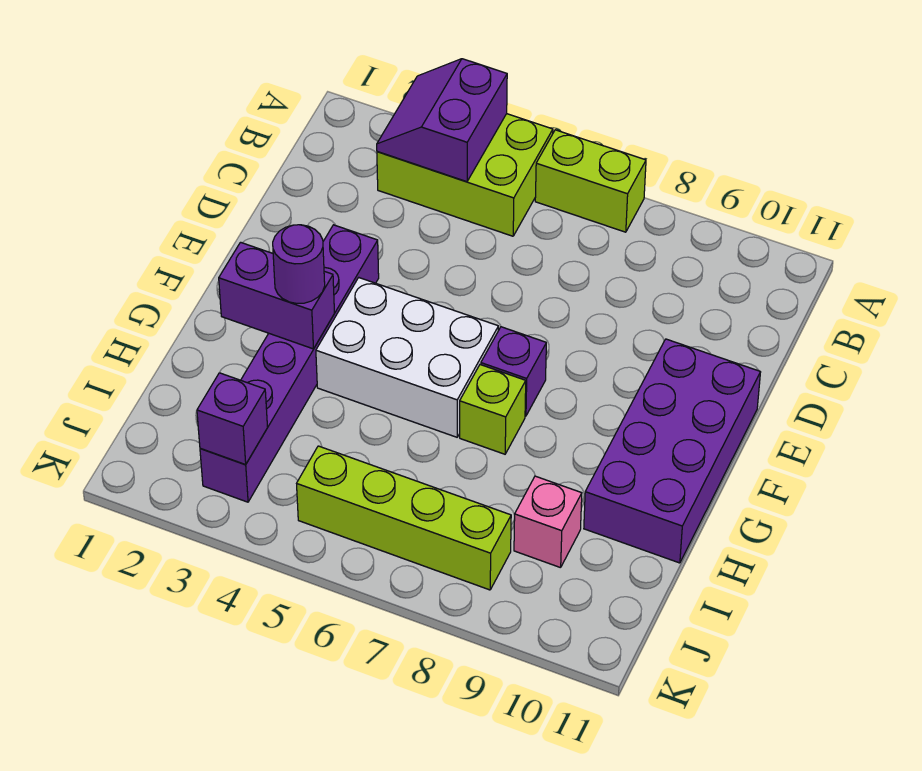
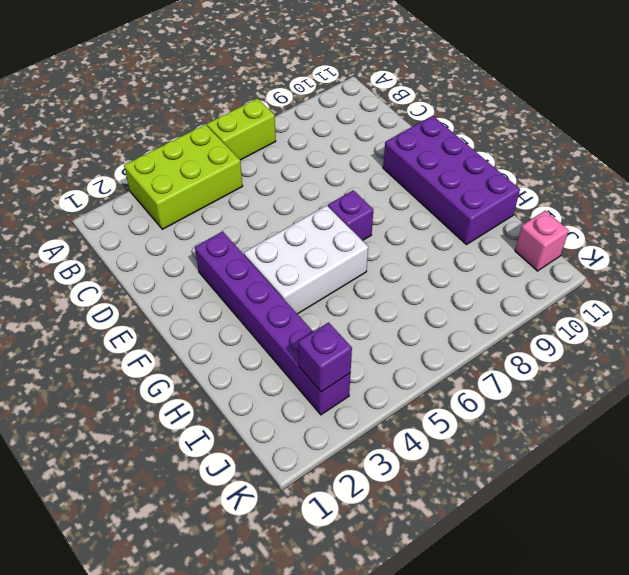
pink 1x1 brick [515,211,569,271] -> pink 1x1 brick moved to [514,476,582,568]
none -> lime 1x1 brick [460,365,526,454]
none -> lime 1x4 brick [297,446,511,590]
none -> purple 2x2 slope [377,59,507,182]

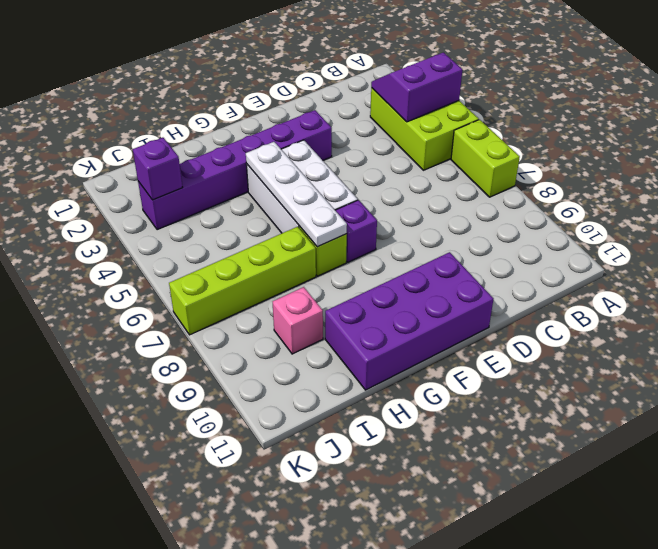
white 1x4 plate [246,142,347,247] -> none
lime 1x4 brick [169,227,316,335] -> lime 1x4 brick turned to [297,446,511,590]
none -> purple 1x2 brick [219,242,334,349]
none -> purple 1x1 round brick [273,225,325,304]

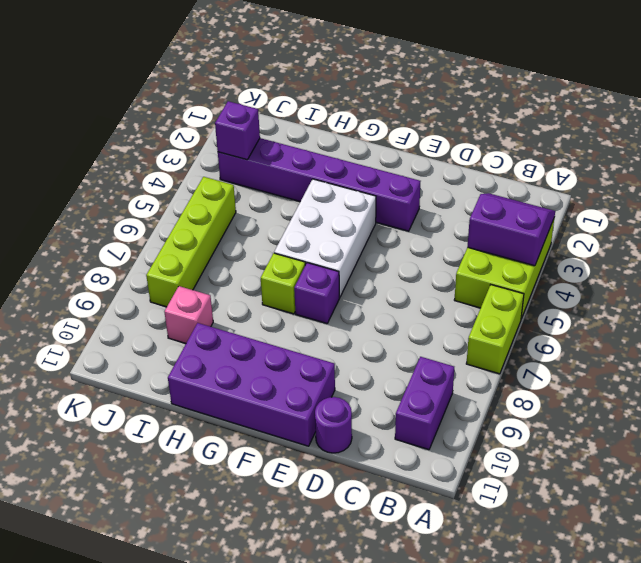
purple 1x2 brick [395,357,454,450] -> purple 1x2 brick moved to [219,242,334,349]
purple 1x1 round brick [315,397,352,453] -> purple 1x1 round brick moved to [273,225,325,304]

